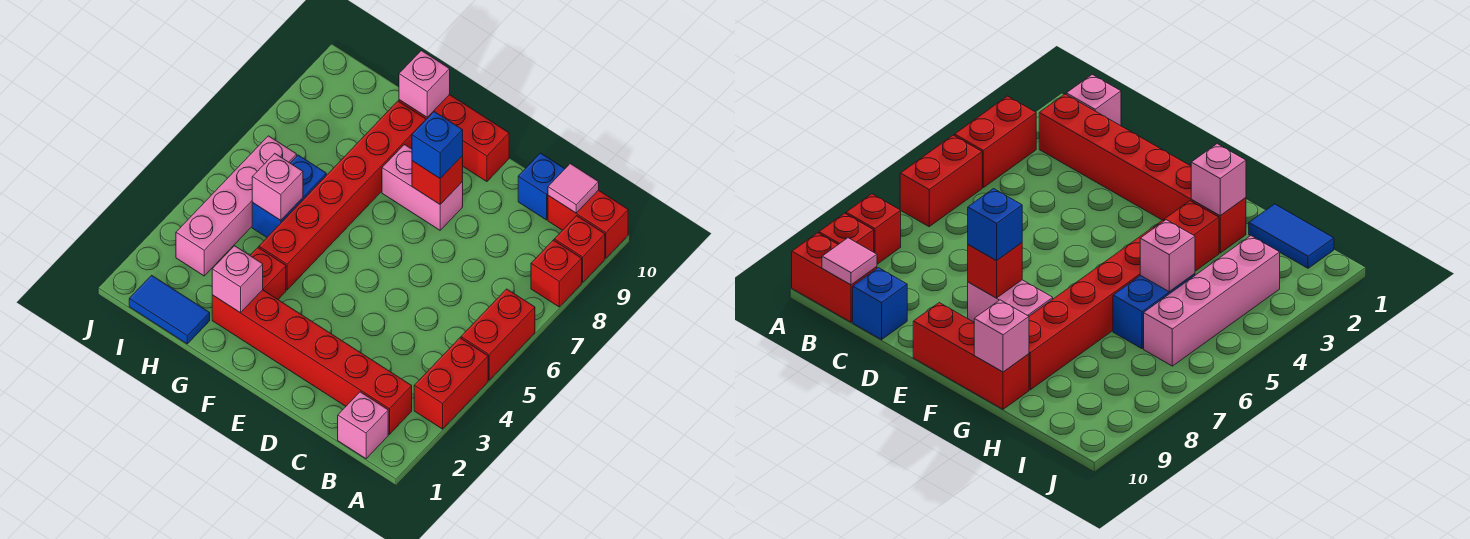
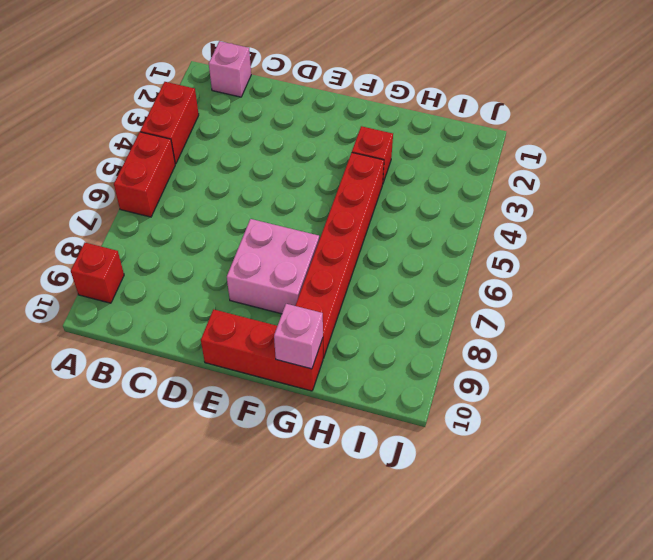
pink 2x2 brick [227,219,319,314] -> pink 1x2 brick [382,145,463,230]
none -> red 1x1 brick [531,240,582,307]
none -> red 1x2 brick [548,190,628,258]
none -> red 1x6 brick [212,290,412,434]

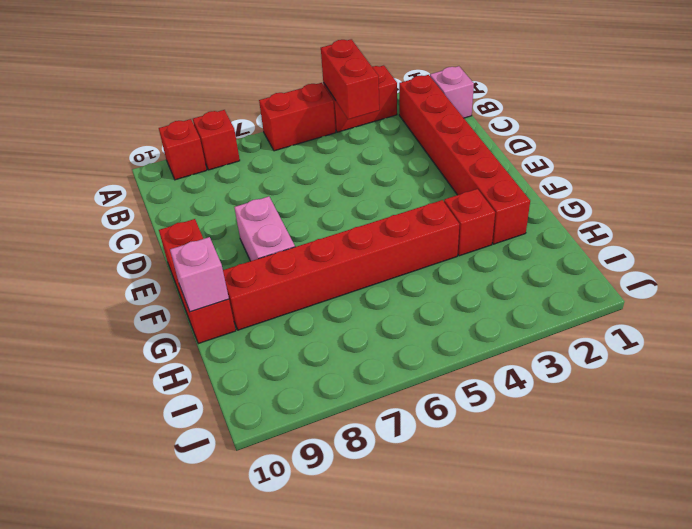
red 1x2 brick [321,39,379,119] -> red 1x2 brick moved to [548,190,628,258]
none -> blue 1x1 brick [518,153,565,220]
none -> blue 1x2 tile [129,275,210,344]
none -> blue 1x2 brick [252,155,326,237]

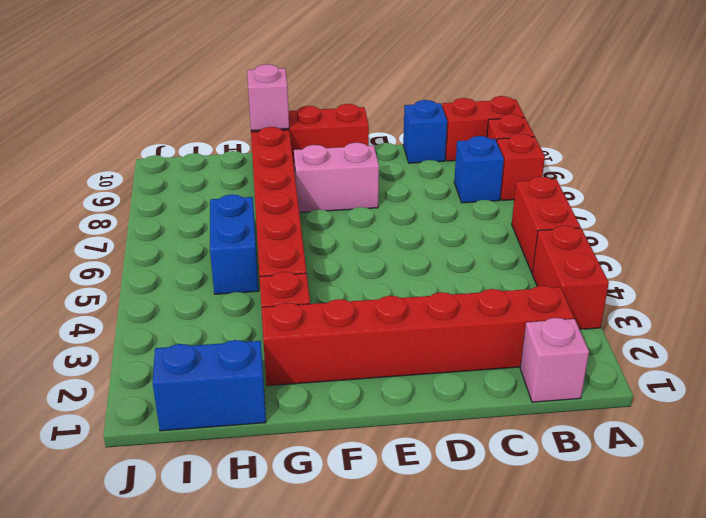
blue 1x1 brick [454,136,504,203] -> blue 1x1 brick moved to [412,112,463,178]
blue 1x2 brick [153,340,266,431] -> blue 1x2 tile [129,275,210,344]
none -> pink 1x4 brick [176,136,297,276]
none -> pink 1x1 tile [548,164,599,213]
none -> red 1x1 brick [412,156,463,204]

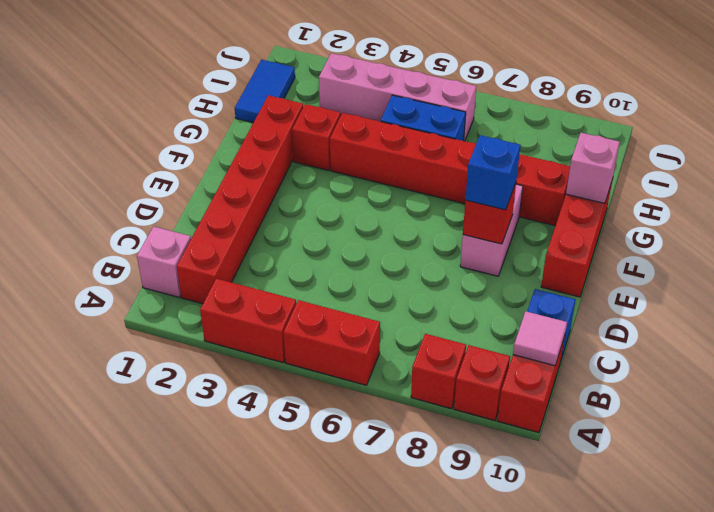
none -> pink 1x1 brick [212,246,263,313]
none -> pink 1x1 brick [252,154,303,220]

